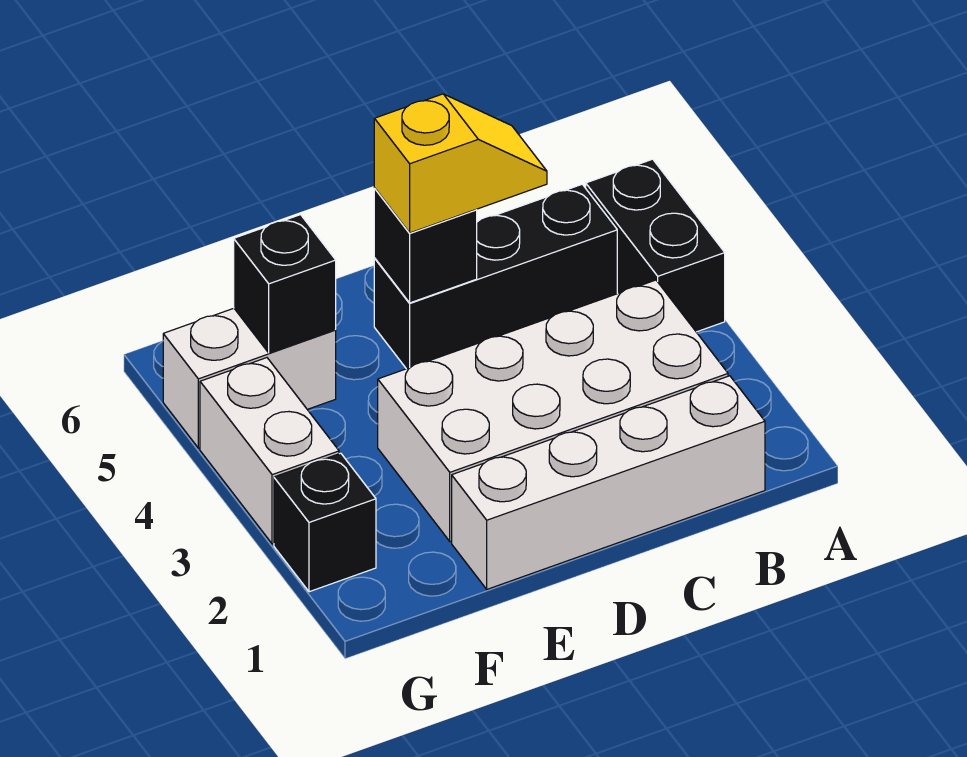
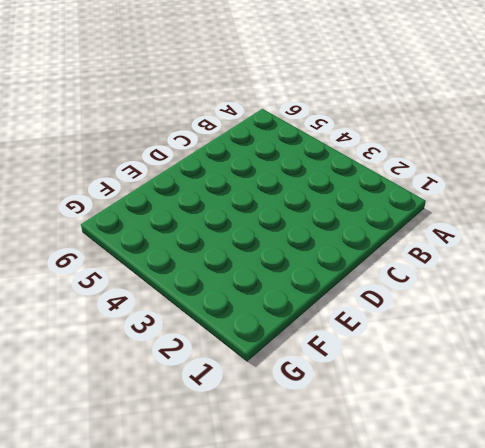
none -> black 1x2 brick [586,159,725,332]
none -> white 1x4 brick [452,376,765,589]

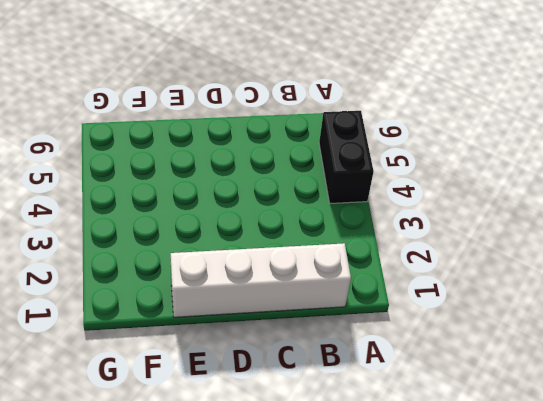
none -> white 2x4 brick [378,280,728,542]
none -> black 1x3 brick [374,184,617,369]

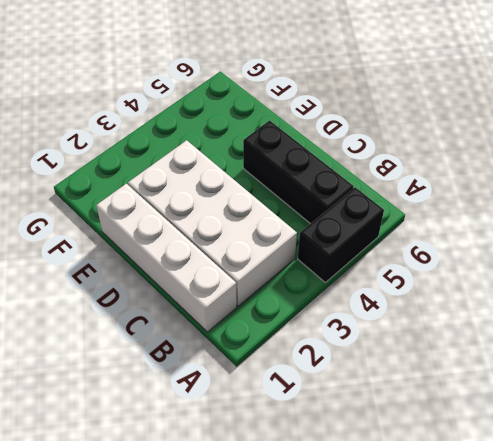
none -> white 1x2 brick [163,308,336,448]
none -> black 1x1 brick [274,453,376,592]

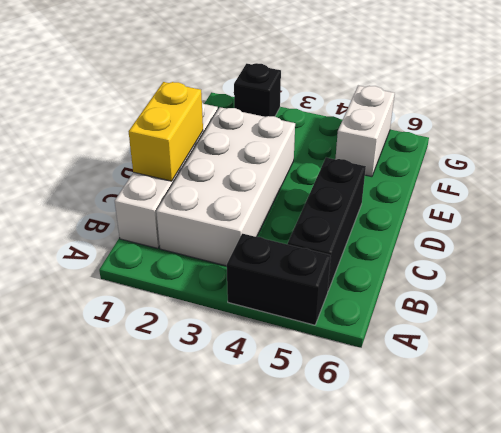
yellow 1x2 brick [128,82,203,181] -> none
none -> white 1x2 brick [200,358,339,544]
none -> black 1x1 brick [374,189,477,303]

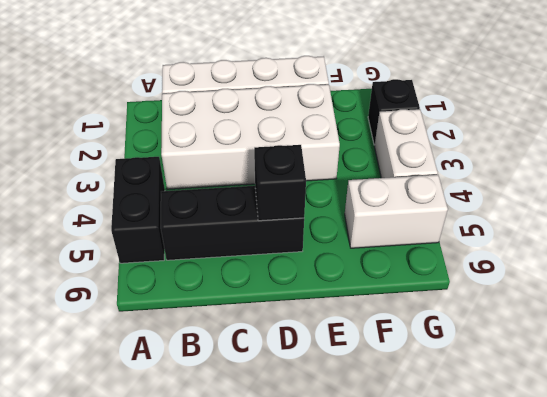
none -> black 1x1 brick [234,215,336,353]
none -> yellow 1x2 slope [374,94,547,233]

